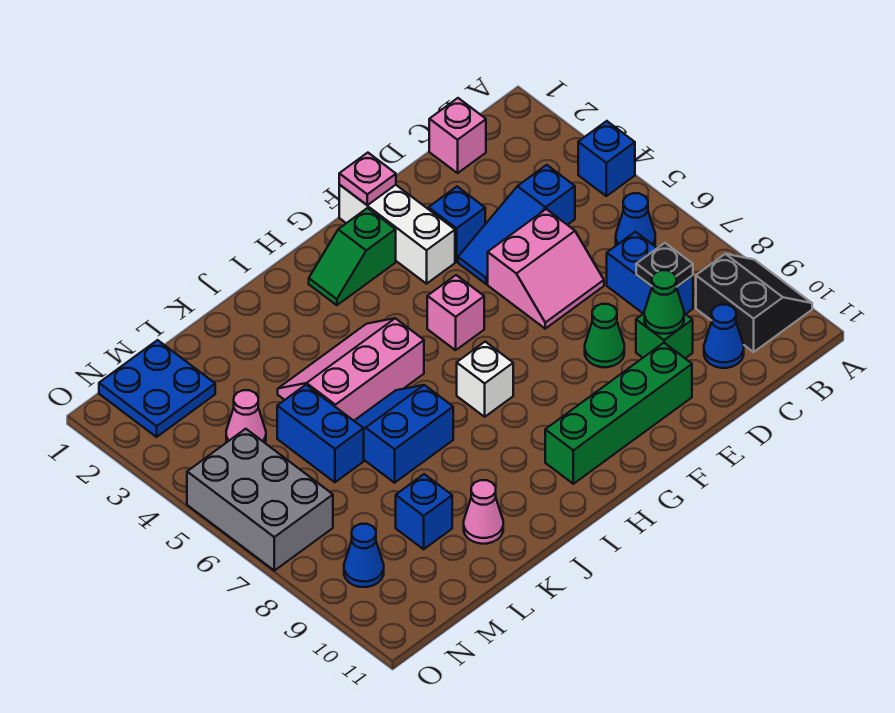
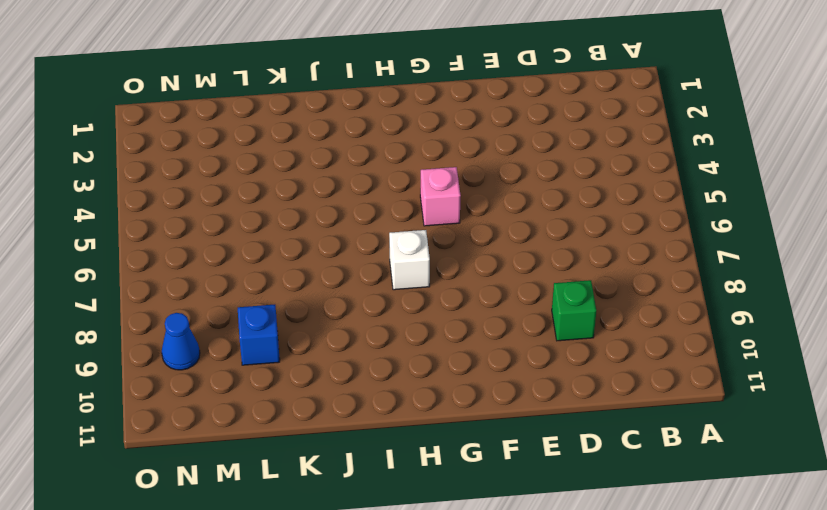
none -> blue 1x1 brick [578,121,635,196]
none -> black 2x2 slope [696,254,812,352]
none -> blue 1x1 cone [616,193,655,246]

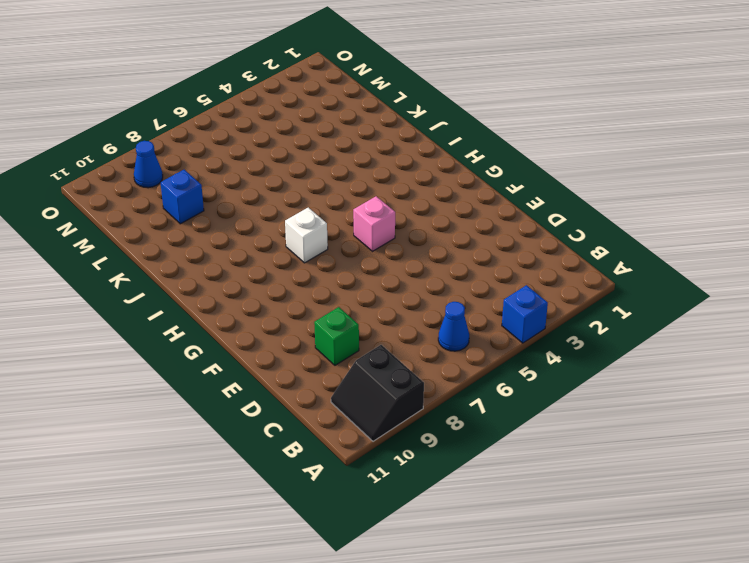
black 2x2 slope [331,345,424,441] -> black 2x2 slope turned to [696,254,812,352]
none -> pink 1x1 brick [429,98,486,173]
none -> blue 1x3 slope [458,165,575,284]
none -> blue 1x2 brick [607,232,693,314]

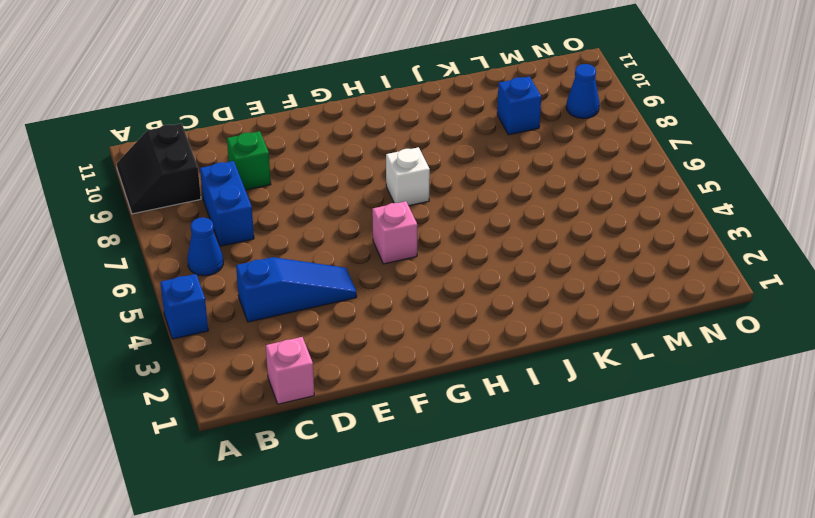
none -> blue 1x1 cone [704,305,744,368]
none -> pink 2x2 slope [488,209,604,329]
none -> blue 1x1 brick [428,187,485,262]

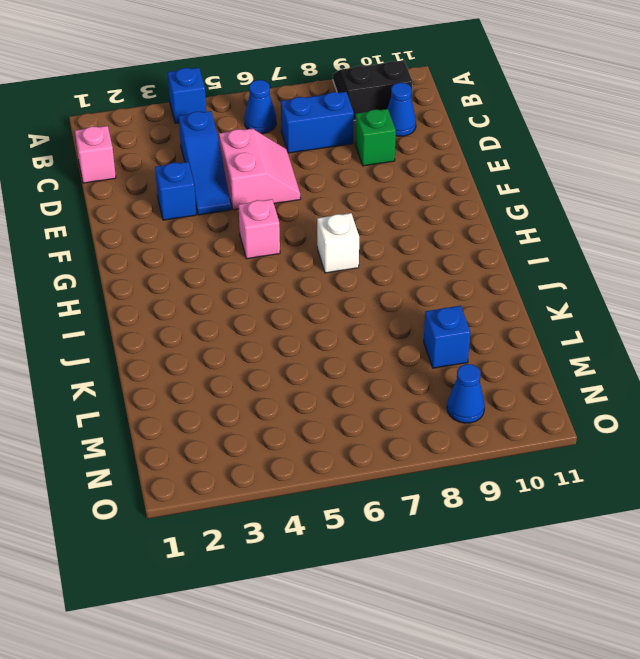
none -> green 1x1 cone [585,304,624,367]
none -> green 1x4 brick [545,343,692,484]
none -> white 1x3 brick [339,185,455,284]

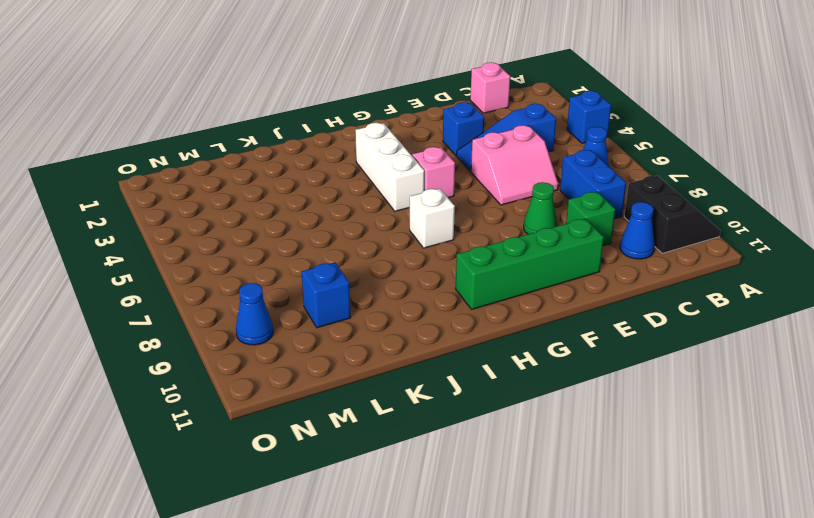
white 1x3 brick [355,123,424,211] -> white 1x3 brick moved to [339,185,455,284]
none -> green 1x2 slope [309,208,396,305]
none -> pink 2x3 slope [278,318,424,421]
none -> blue 2x2 slope [354,385,453,483]

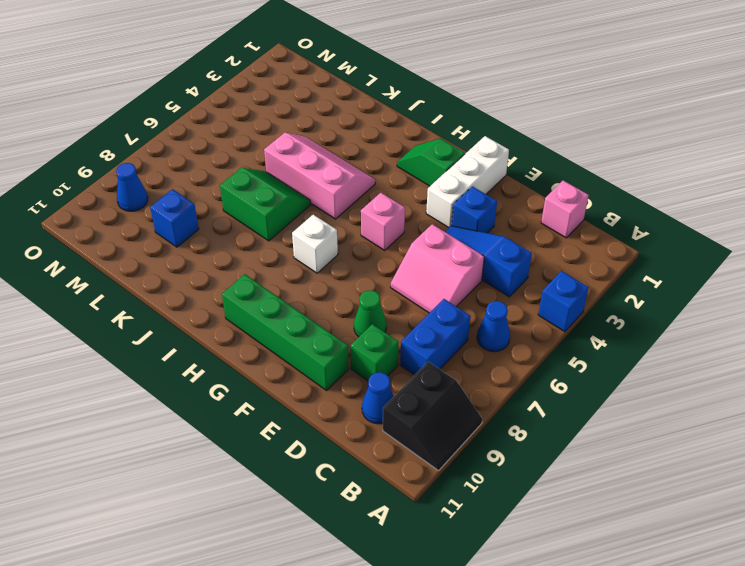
green 2x2 slope [220,168,311,241] -> blue 2x2 slope [354,385,453,483]
none -> pink 1x1 cone [464,480,503,544]
none -> blue 1x2 brick [277,385,364,482]
none -> blue 2x2 plate [99,340,215,437]

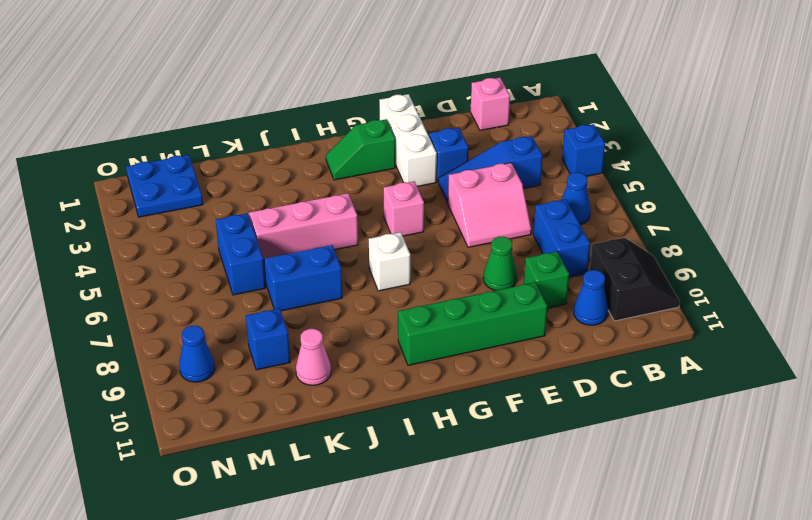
none -> pink 1x1 cone [226,390,266,443]
none -> grey 2x3 brick [187,429,333,571]
none -> black 1x1 plate [636,243,693,287]

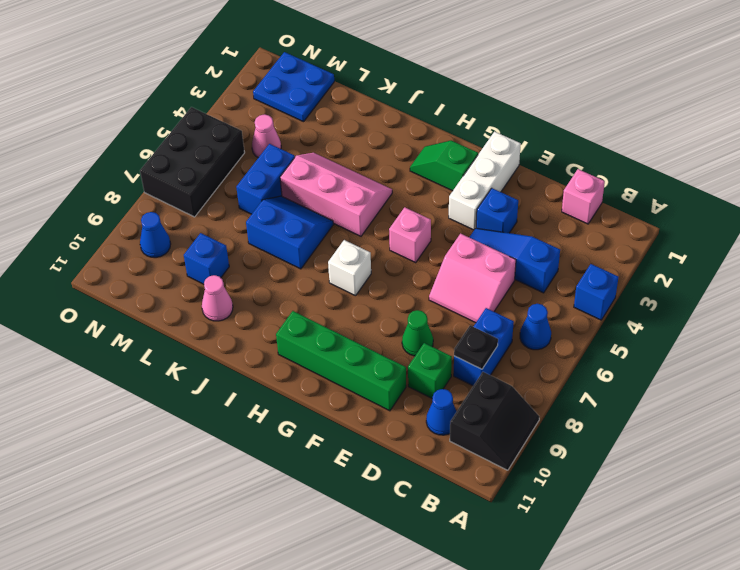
black 2x3 brick [140,107,245,217] -> grey 2x3 brick [187,429,333,571]
none -> green 1x1 cone [644,270,684,334]
none -> pink 1x1 plate [339,153,396,205]

